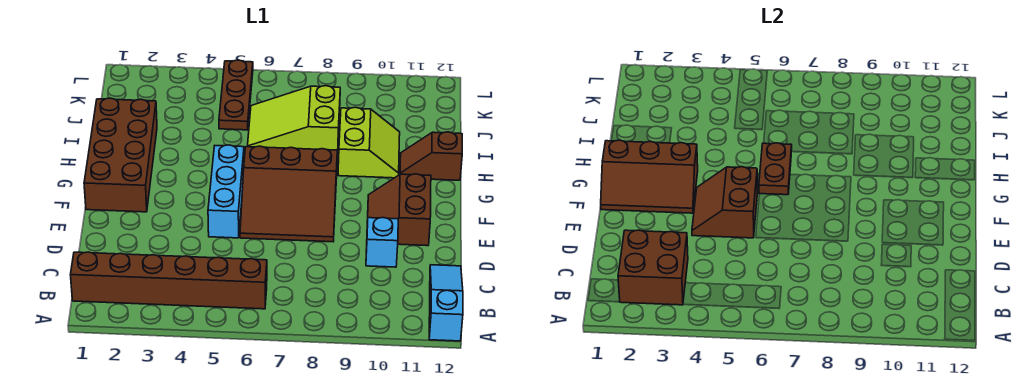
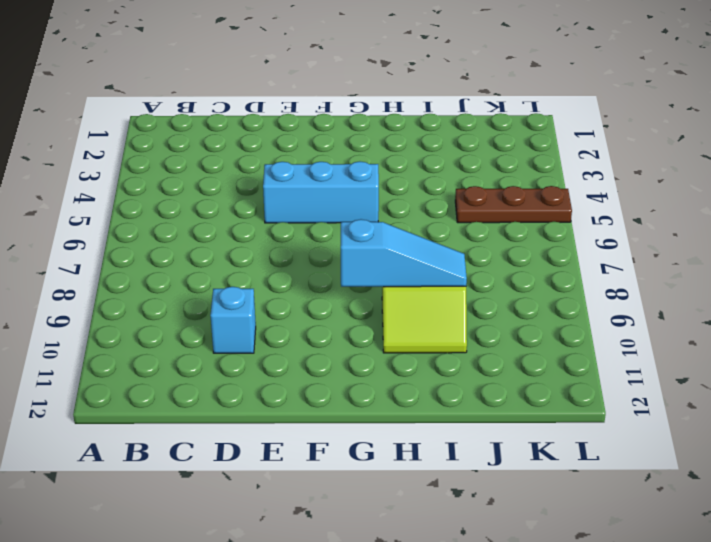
cyan 1x3 slope [341,219,467,287] -> cyan 1x3 slope moved to [429,265,463,341]
none -> brown 1x6 brick [71,252,267,309]
none -> brown 3x3 slope [240,146,337,242]
none -> brown 2x2 slope [367,174,431,246]

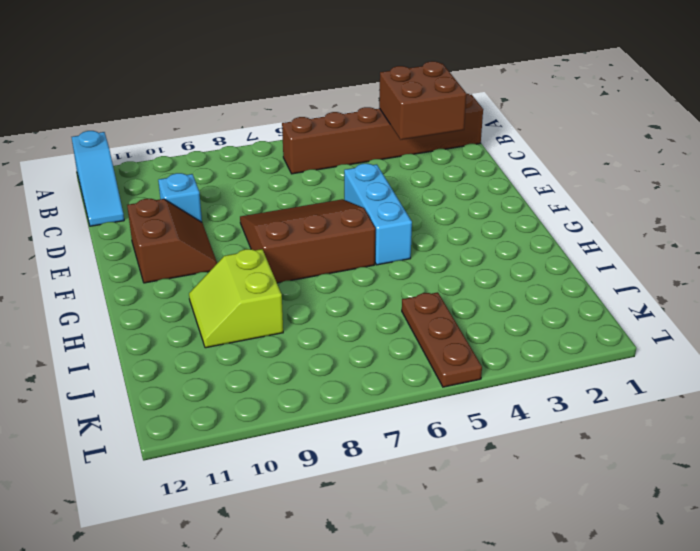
none -> brown 2x4 brick [84,98,157,212]
none -> brown 1x2 slope [400,132,462,180]
none -> lime 2x3 slope [247,86,340,154]

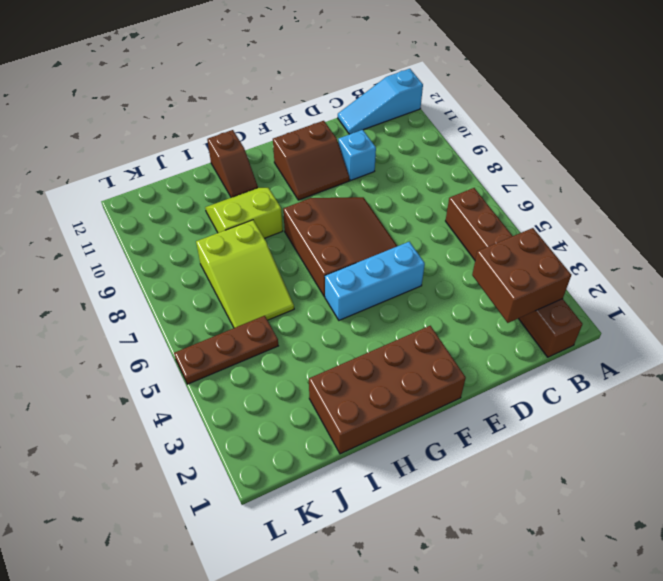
none -> brown 2x2 slope [692,167,757,238]
none -> brown 2x3 slope [601,140,698,213]
none -> brown 1x2 plate [759,143,792,195]

